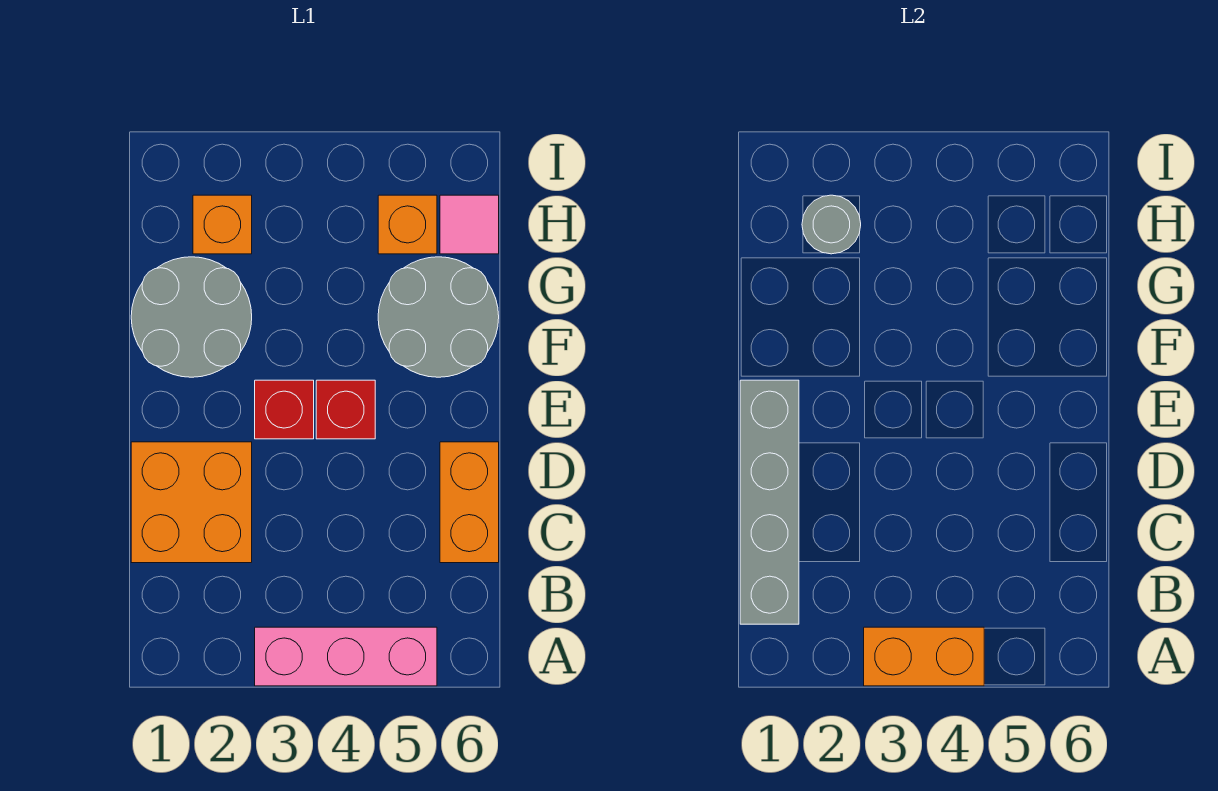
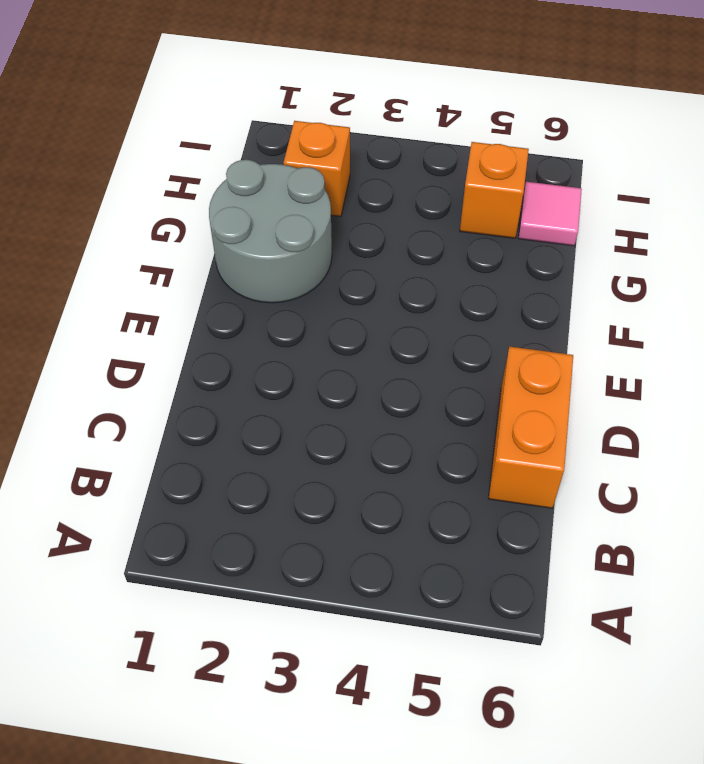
none -> pink 1x3 brick [255,627,437,686]
none -> orange 2x2 brick [131,442,252,563]
none -> red 1x1 brick [255,380,314,439]

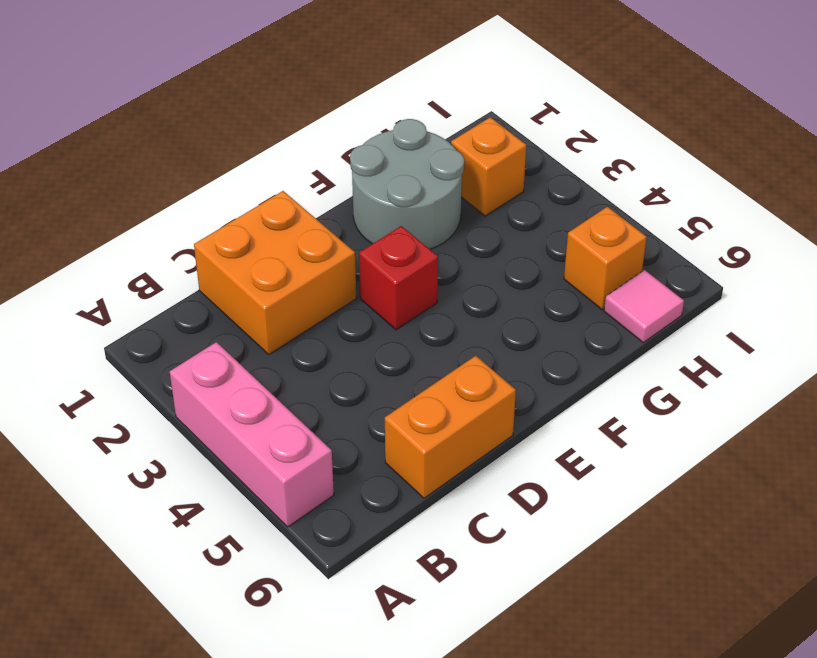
none -> red 1x1 brick [316,380,375,439]
none -> grey 2x2 round brick [378,257,499,377]
none -> orange 1x2 brick [864,627,984,686]

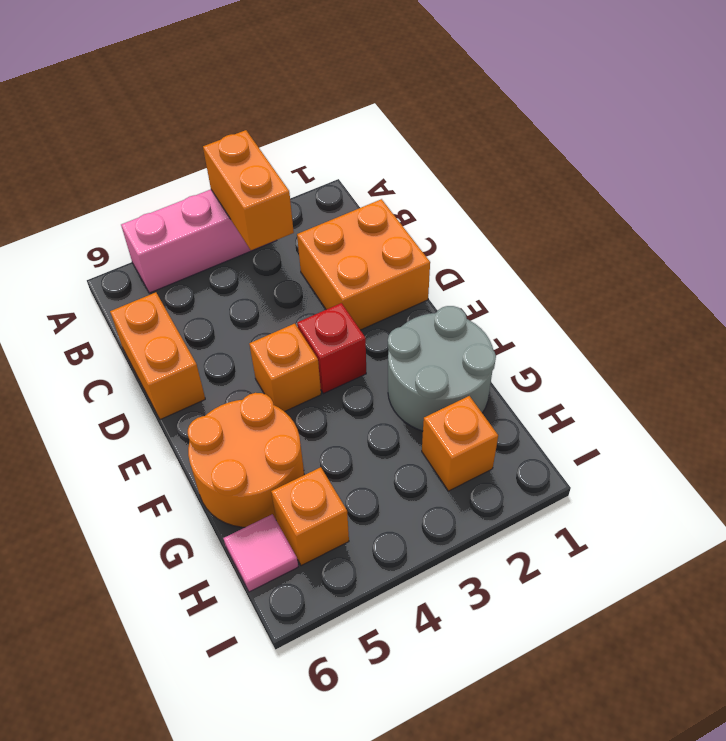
orange 1x2 brick [203,130,294,250] -> orange 1x2 brick turned to [864,627,984,686]
orange 1x1 brick [249,324,321,412] -> red 1x1 brick [316,380,375,439]
orange 2x2 round brick [188,393,304,527] -> grey 2x2 round brick [378,257,499,377]
none -> grey 1x4 brick [740,380,799,624]
none -> grey 1x1 round brick [802,195,861,254]

